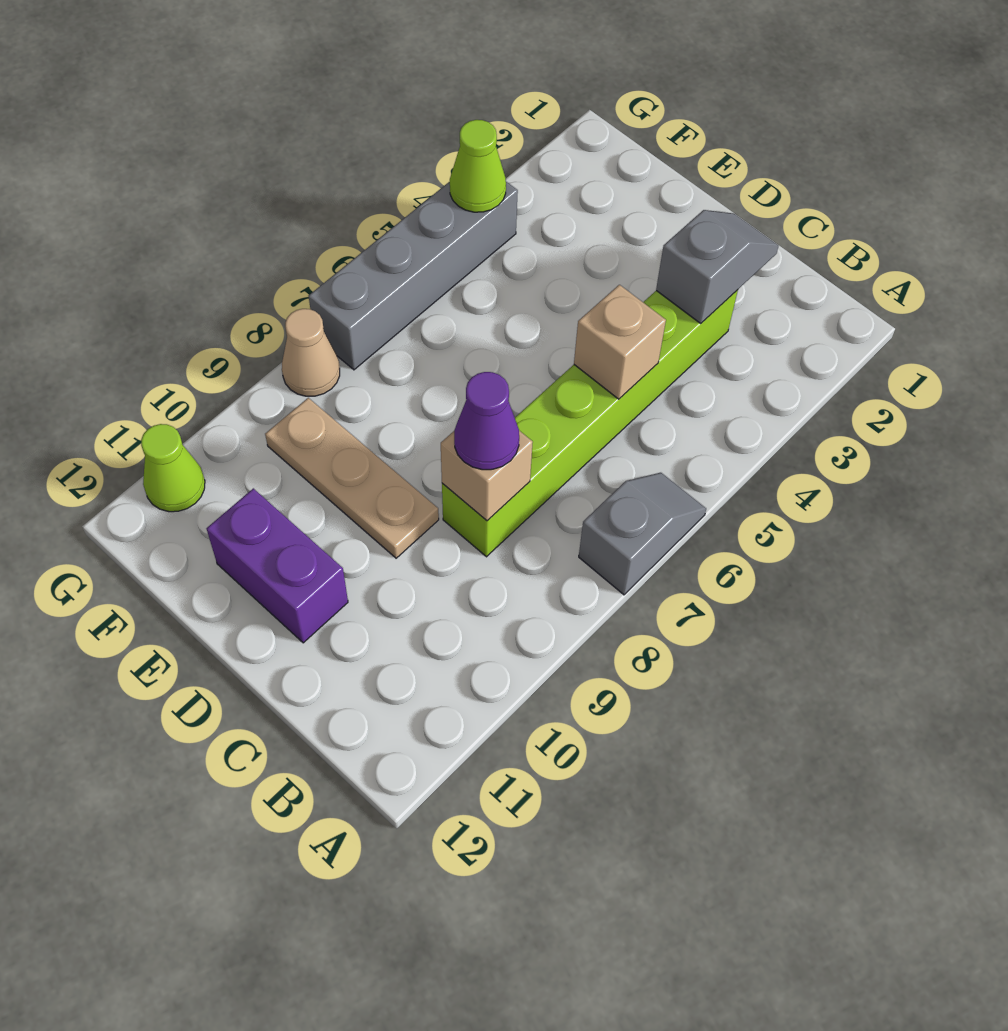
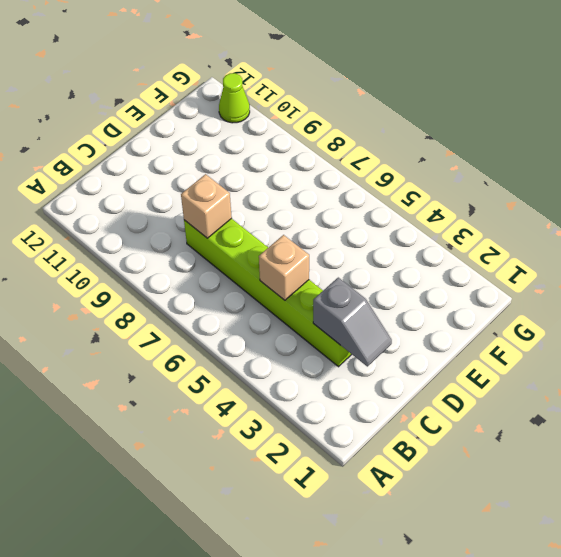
none -> grey 1x2 slope [579,473,706,595]
none -> tan 1x3 plate [265,398,439,558]
none -> purple 1x2 brick [207,488,348,643]

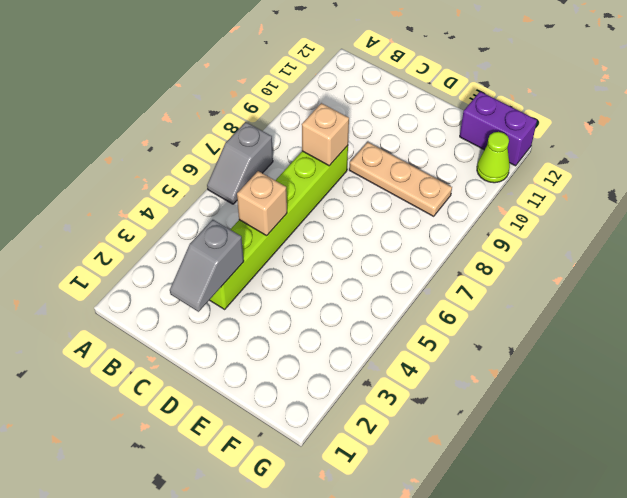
purple 1x2 brick [460,92,537,166] -> purple 1x2 brick moved to [207,488,348,643]
none -> grey 1x4 brick [309,182,518,370]
none -> tan 1x1 cone [282,309,340,396]
none -> lime 1x1 cone [450,120,506,212]

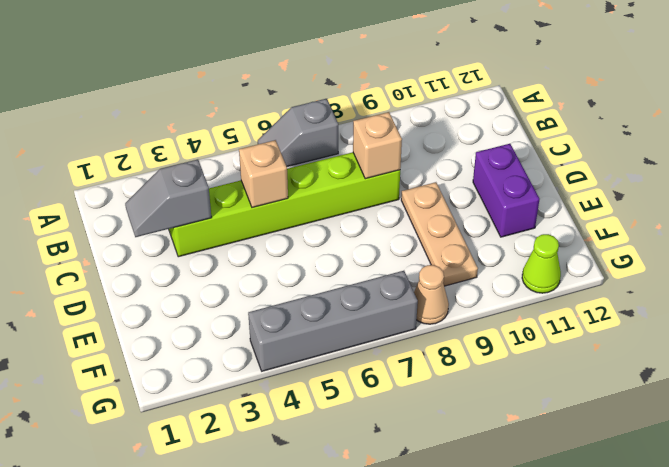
none -> lime 1x1 cone [450,120,506,212]
none -> purple 1x1 cone [454,372,519,470]

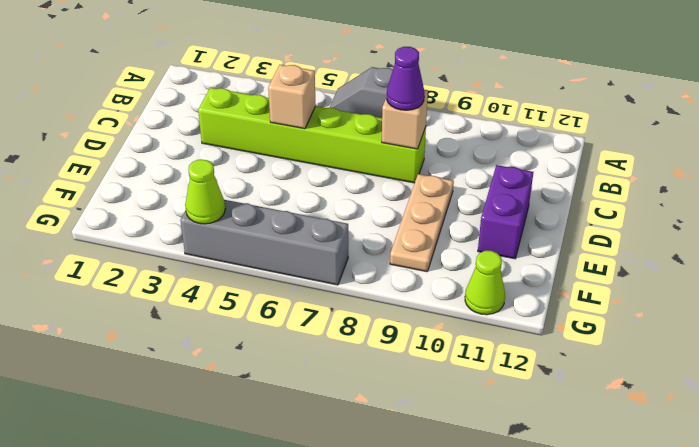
none -> tan 1x1 cone [282,309,340,396]
none -> grey 1x2 slope [656,210,778,323]

